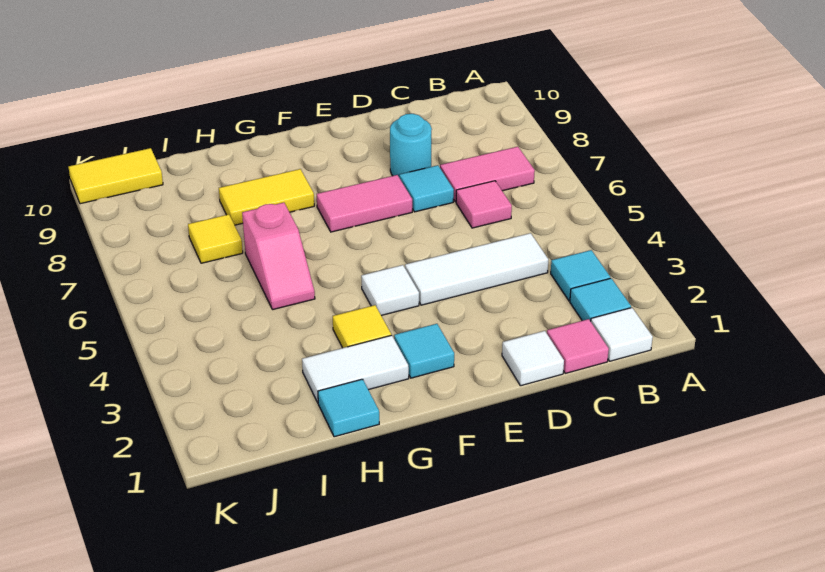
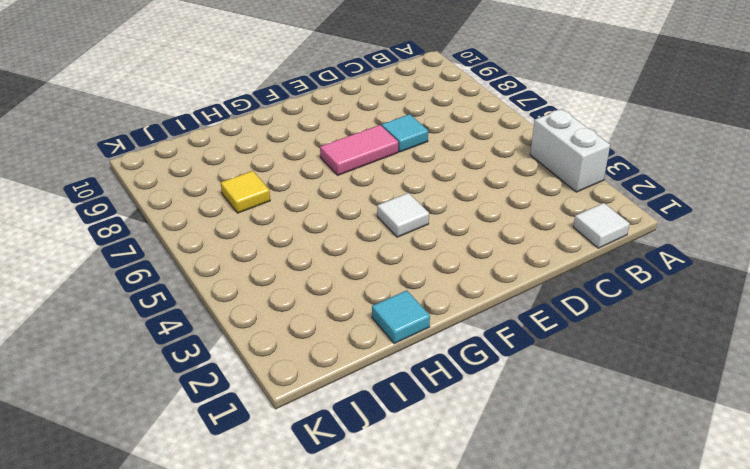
white 1x2 brick [530,109,610,192] -> none
none -> cyan 1x1 tile [570,278,631,321]
none -> cyan 1x1 tile [551,250,610,301]
none -> pink 1x2 tile [440,147,535,202]

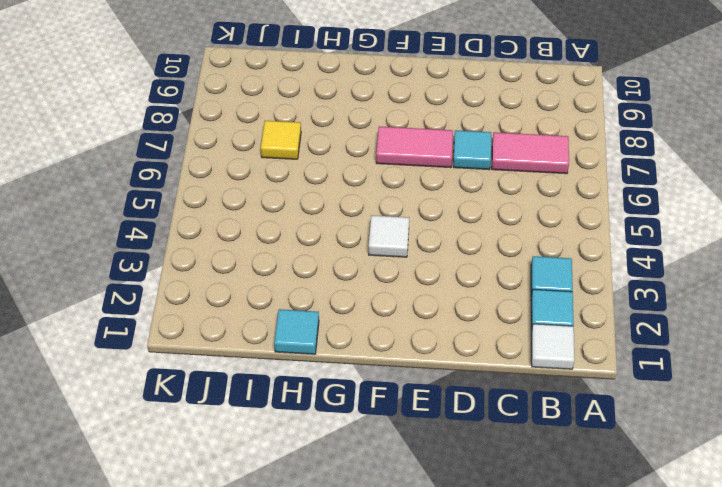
none -> pink 1x1 tile [547,319,609,373]
none -> white 1x3 tile [405,233,548,305]
none -> pink 1x1 tile [456,181,512,228]

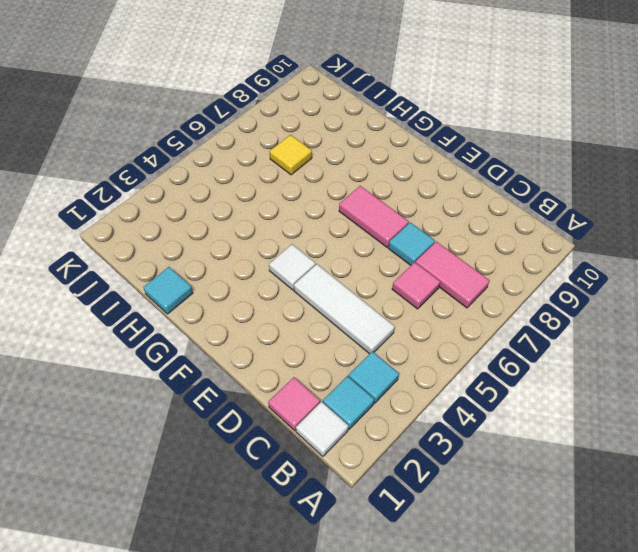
none -> white 1x1 tile [502,331,564,386]
none -> cyan 1x1 round brick [390,114,432,176]
none -> cyan 1x1 tile [394,324,454,378]

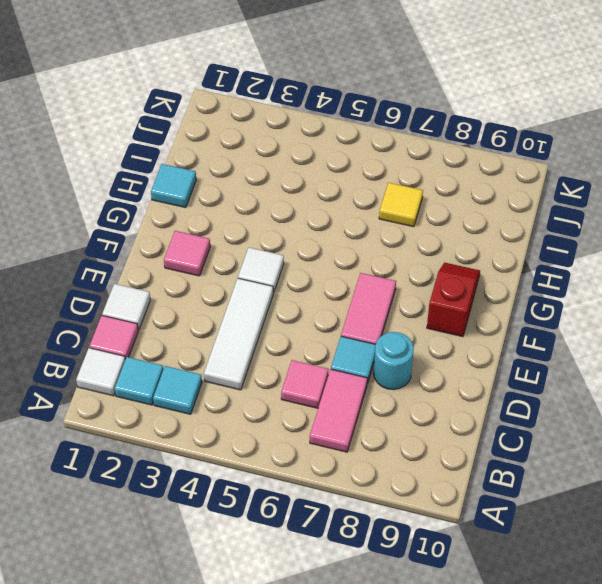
pink 1x1 tile [164,231,210,276] -> cyan 1x1 tile [394,324,454,378]
red 1x2 slope [427,263,480,337] -> none
none -> white 1x2 tile [302,335,409,402]
none -> yellow 1x1 tile [333,305,391,348]
none -> yellow 1x2 tile [219,169,314,225]

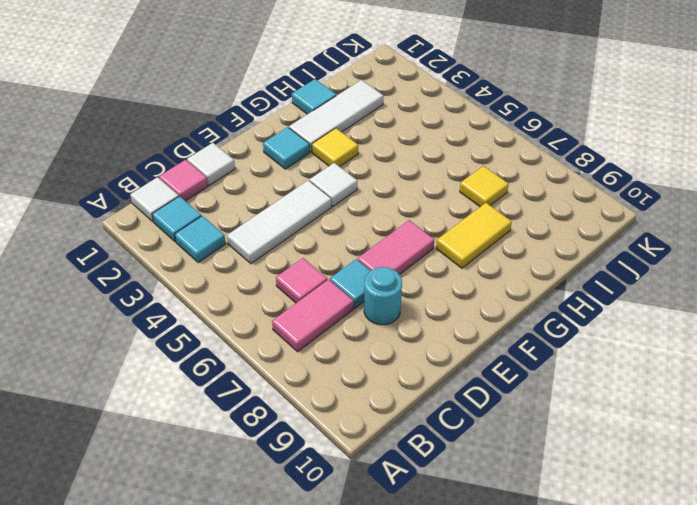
white 1x3 tile [289,80,383,152] -> white 1x2 tile [302,335,409,402]
none -> pink 1x2 slope [242,203,315,310]
none -> yellow 1x2 tile [69,148,163,204]

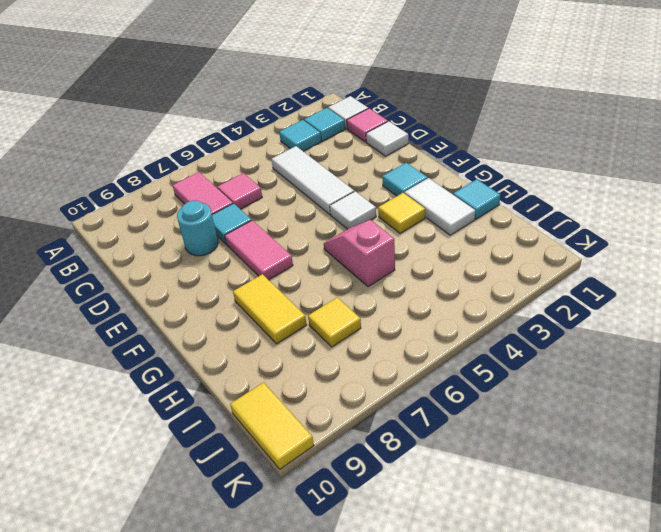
pink 1x2 slope [324,220,395,287] -> pink 1x2 slope turned to [242,203,315,310]

